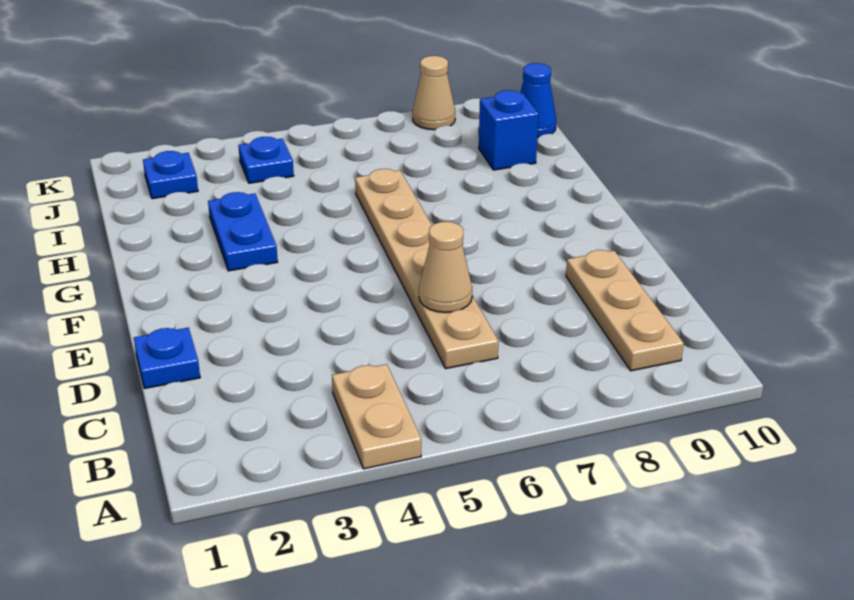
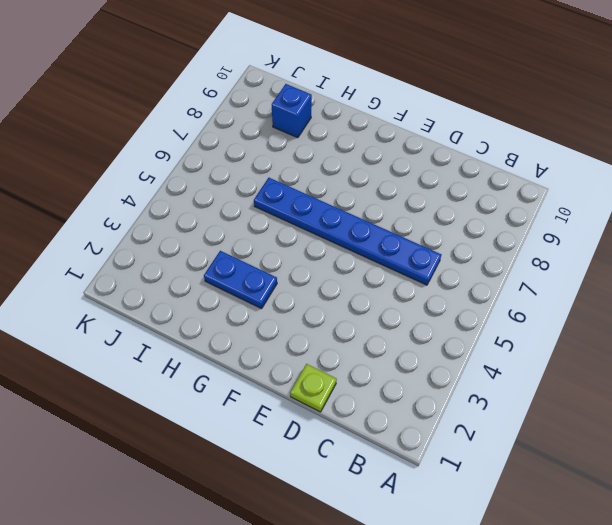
blue 1x6 plate [254,178,441,285] -> tan 1x6 plate [355,169,498,369]
lime 1x1 plate [290,364,337,412] -> blue 1x1 plate [134,328,200,389]
none -> tan 1x2 plate [332,364,421,469]
none -> tan 1x3 plate [566,250,684,371]

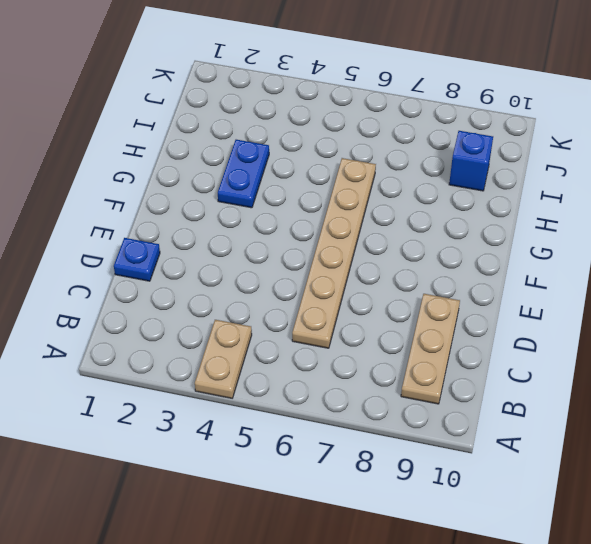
none -> blue 1x1 plate [143,151,198,199]
none -> blue 1x1 plate [238,137,294,183]

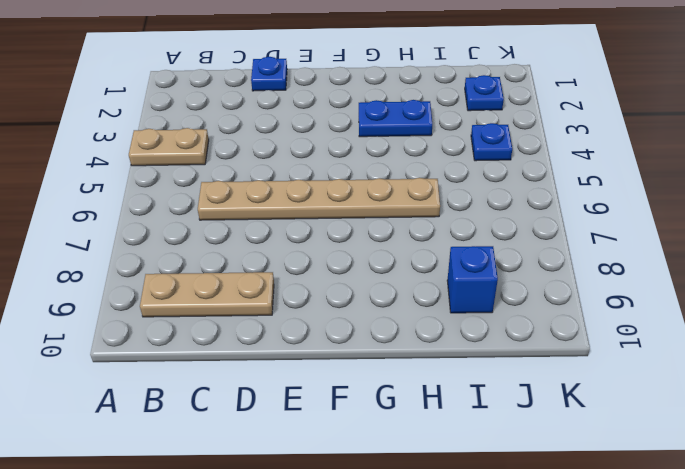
none -> blue 1x1 cone [520,63,556,138]
none -> tan 1x1 cone [413,56,455,130]

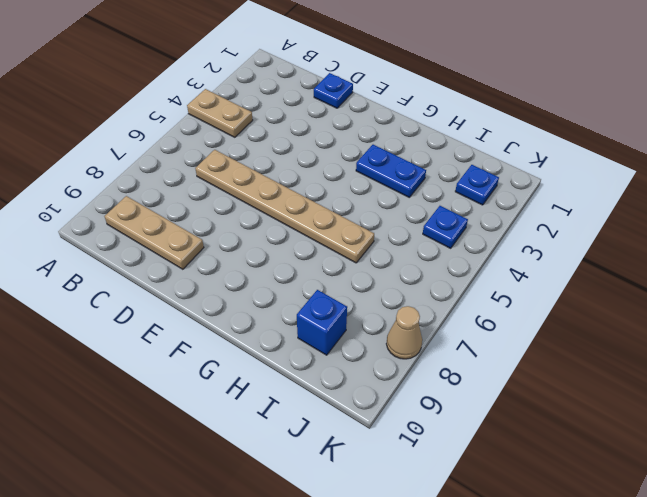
none -> blue 1x1 cone [520,63,556,138]
none -> tan 1x1 cone [419,222,472,313]

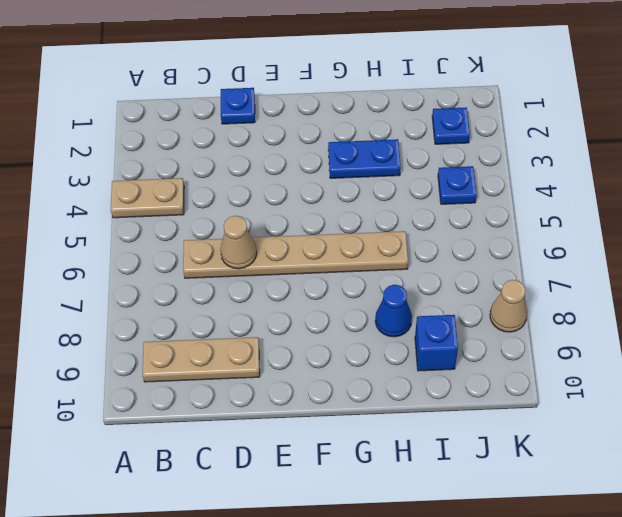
blue 1x1 cone [375,285,412,337] -> blue 1x1 cone moved to [520,63,556,138]

